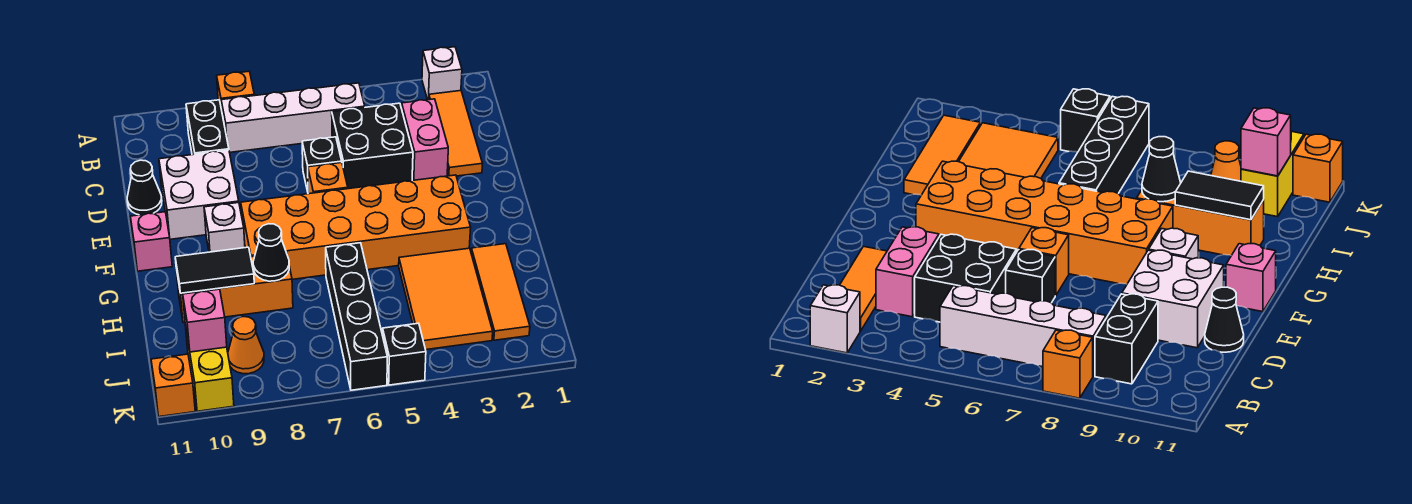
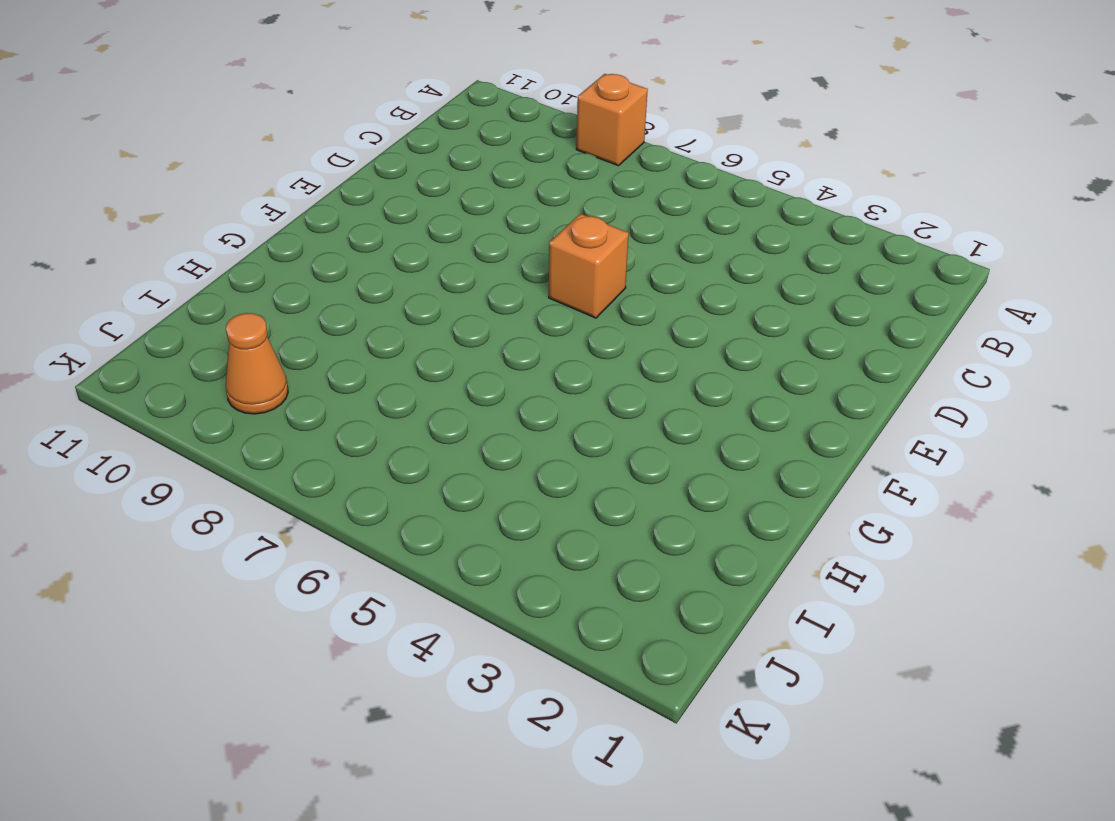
none -> white 1x1 brick [422,47,462,100]
none -> orange 1x3 tile [429,91,483,176]
none -> white 1x4 brick [221,83,365,152]

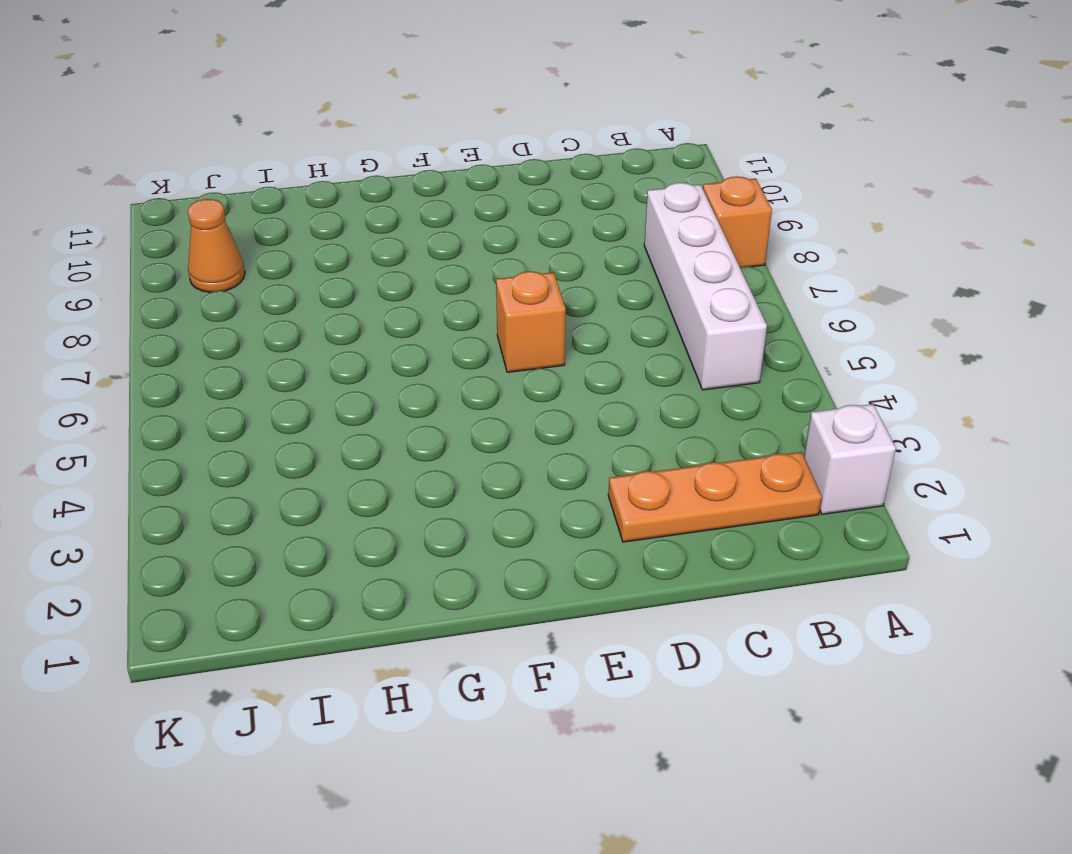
orange 1x3 plate [608,452,822,542] -> orange 1x3 tile [429,91,483,176]
none -> black 1x2 brick [186,100,229,155]
none -> pink 1x2 brick [402,99,448,180]
none -> black 2x2 brick [332,103,413,189]

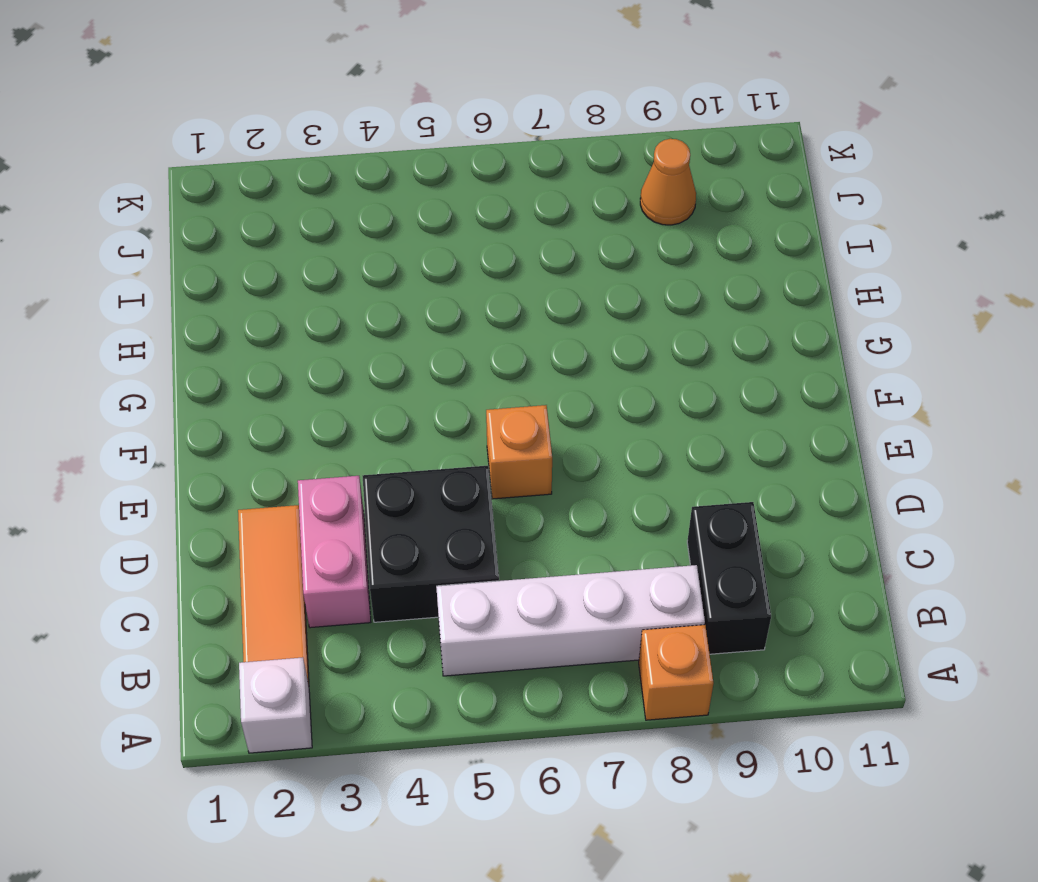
none -> black 1x1 brick [302,137,342,192]
none -> white 2x2 brick [159,150,239,239]
none -> black 1x1 cone [127,160,162,215]

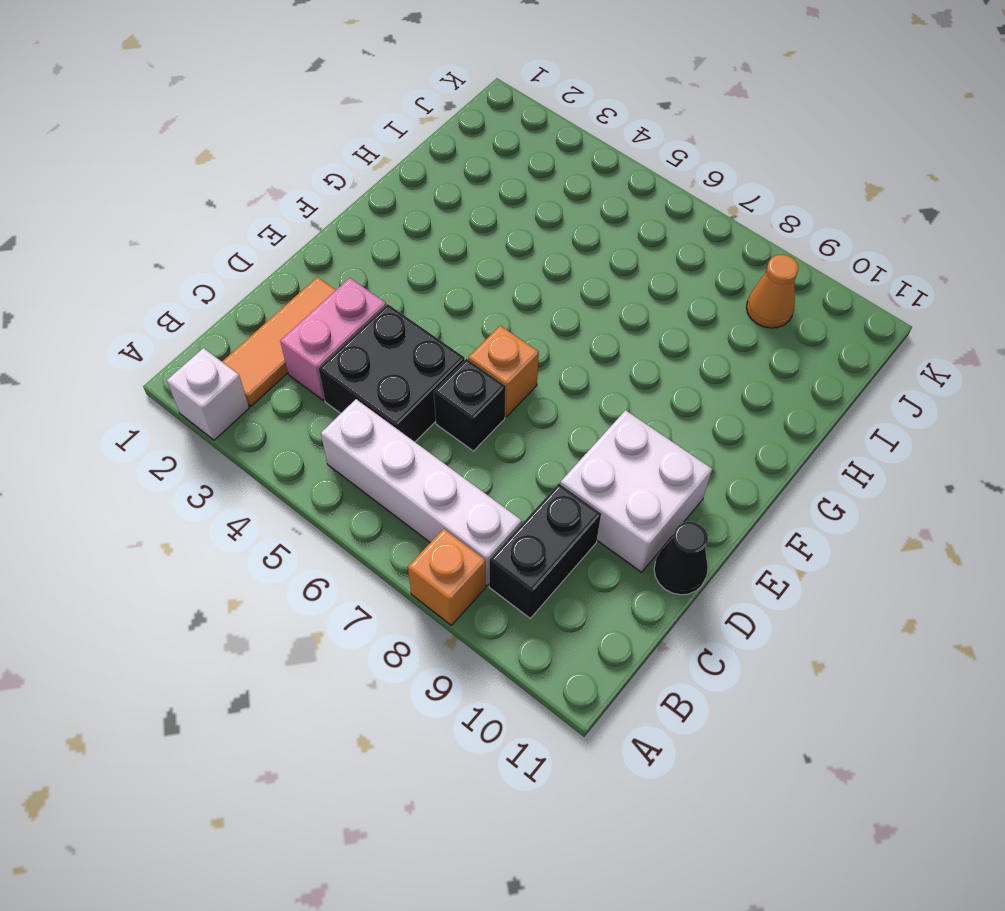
none -> orange 2x6 brick [241,175,471,279]
none -> white 1x1 brick [204,203,245,252]
none -> pink 1x1 brick [130,212,172,271]

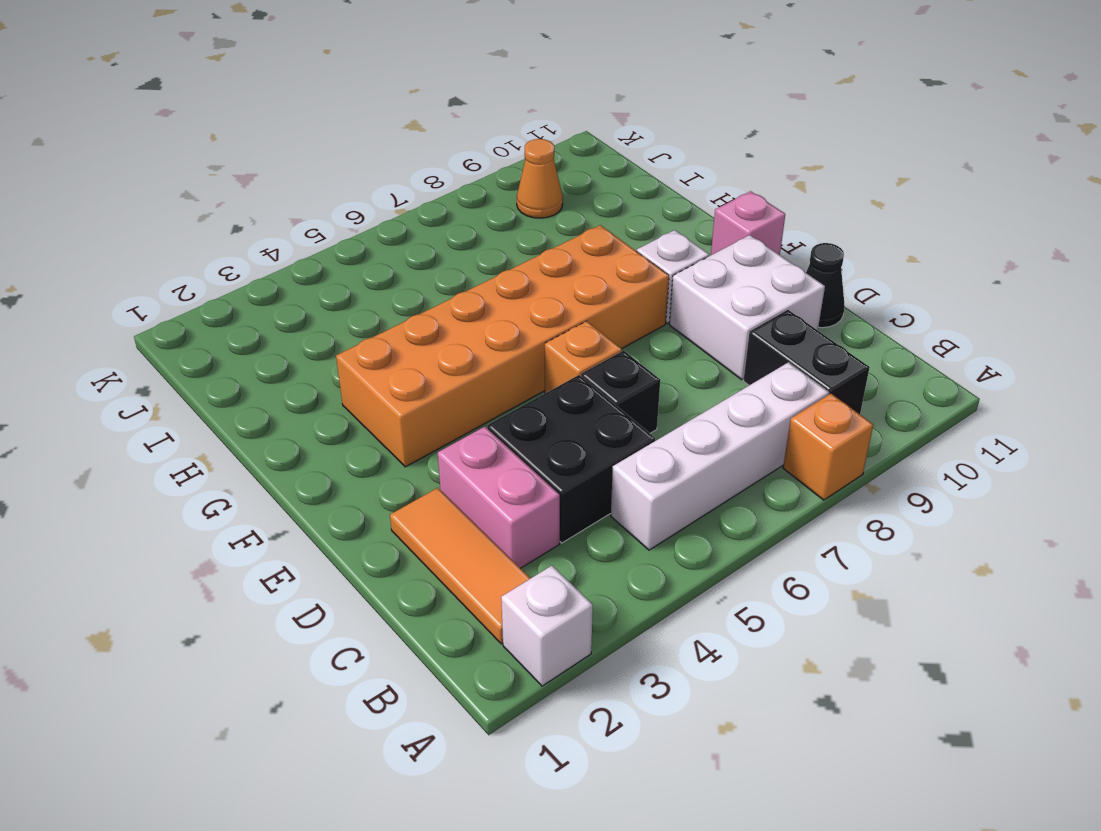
none -> orange 1x3 tile [471,244,530,340]
none -> orange 2x3 tile [399,248,493,350]
none -> black 1x4 brick [326,243,387,390]

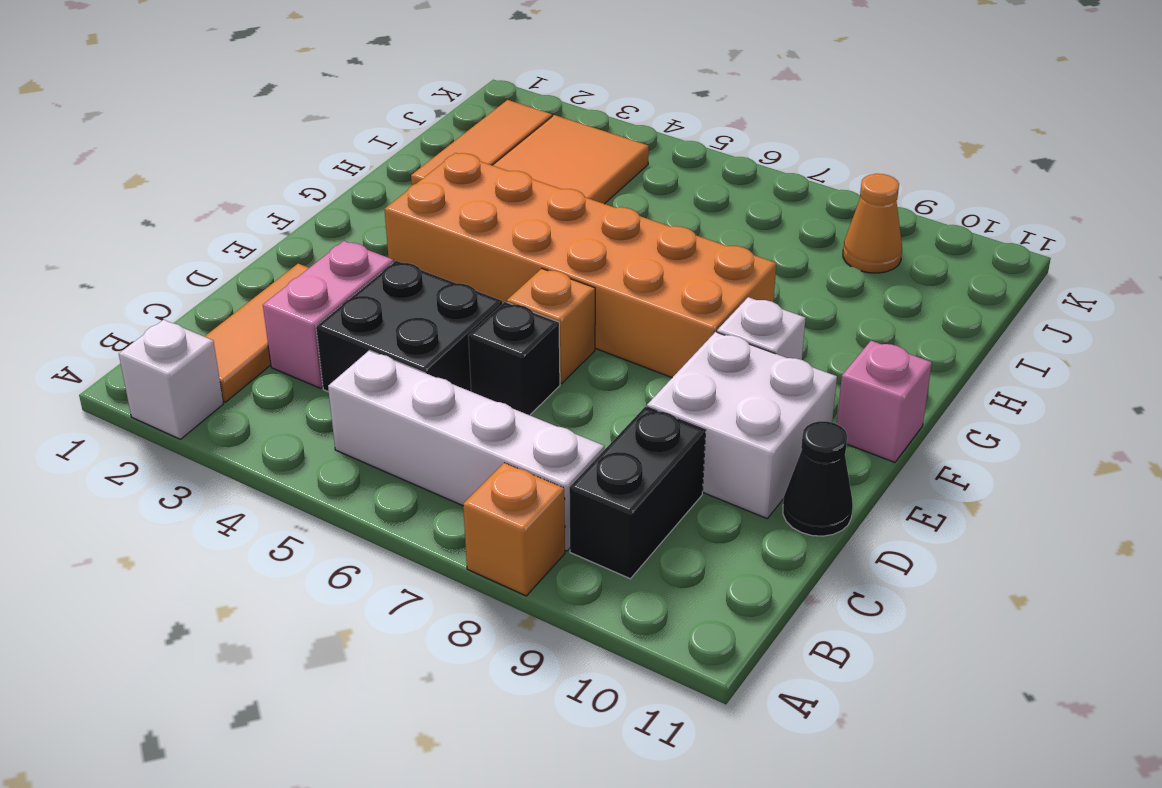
none -> black 1x4 brick [326,243,387,390]
none -> orange 1x3 brick [176,256,293,323]
none -> yellow 1x2 brick [185,325,234,411]

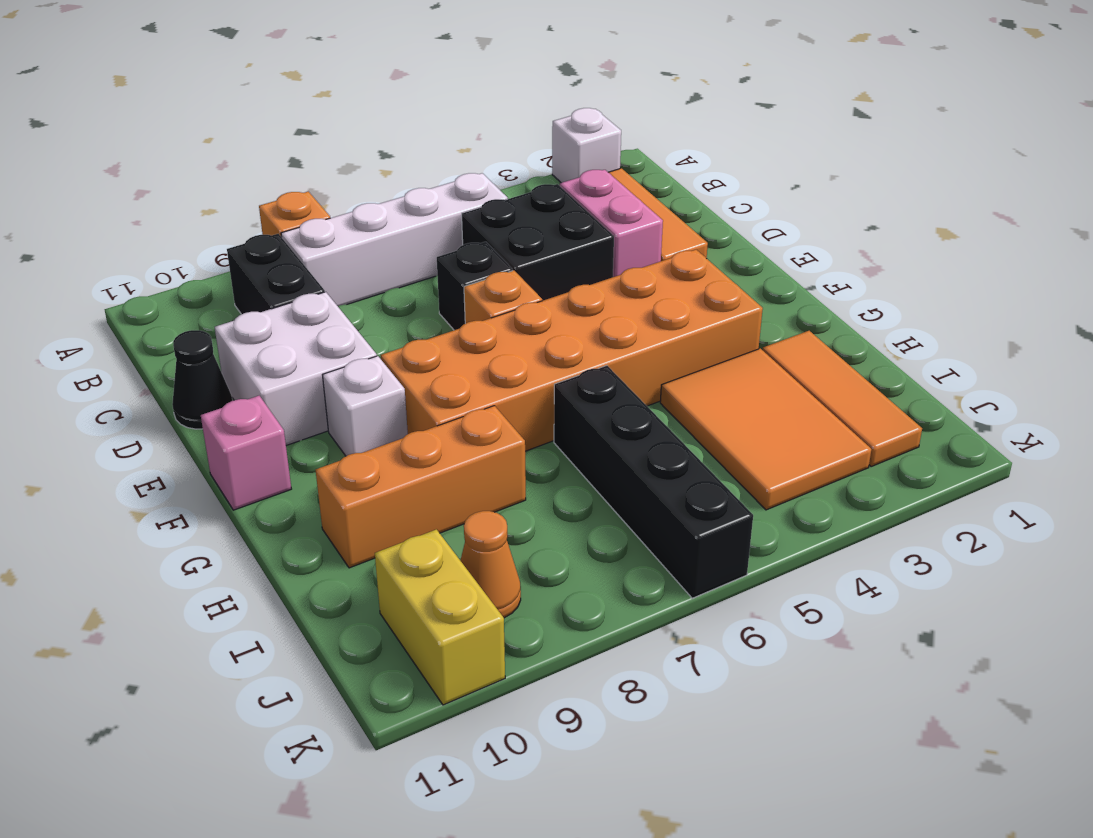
none -> black 1x1 brick [383,323,426,385]
none -> orange 1x1 brick [151,354,195,417]
none -> black 1x1 cone [253,224,289,281]

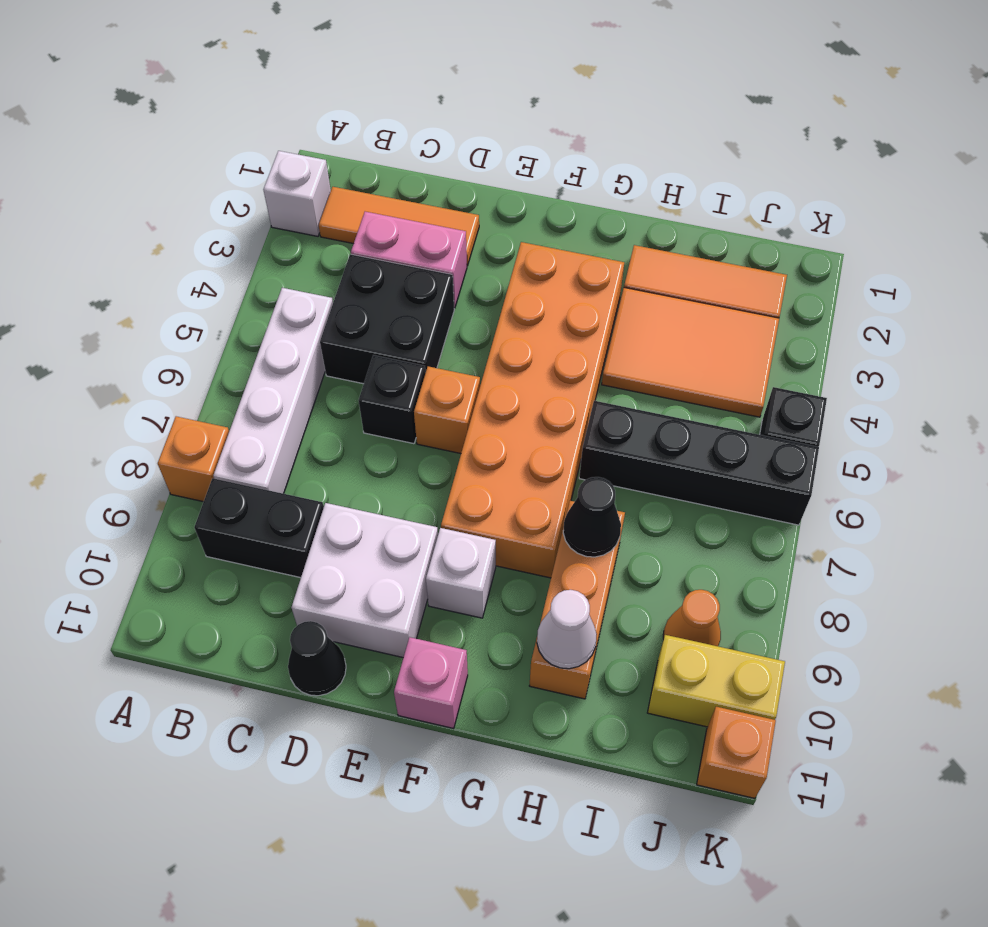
white 1x1 cone [537,590,597,669] -> black 1x2 tile [175,247,254,293]
none -> pink 1x1 brick [183,289,227,352]

